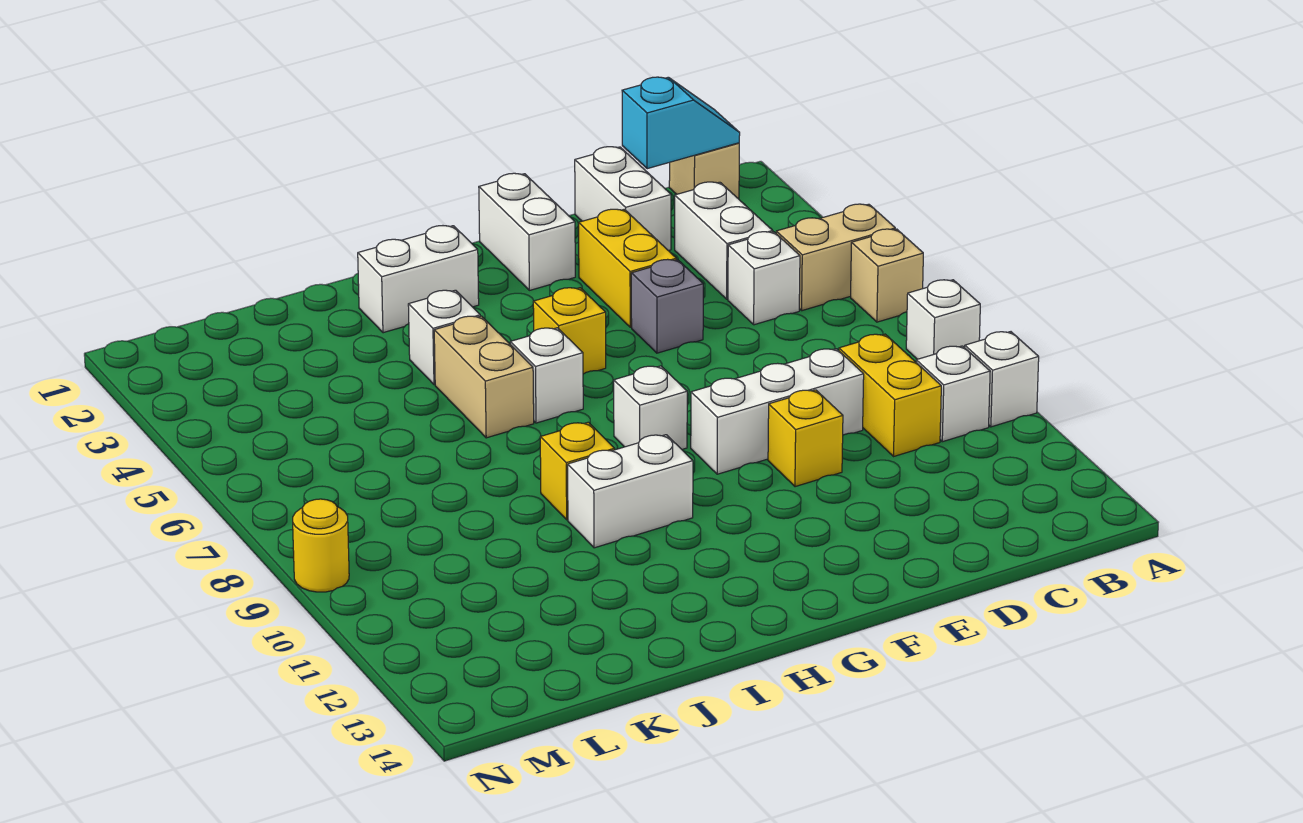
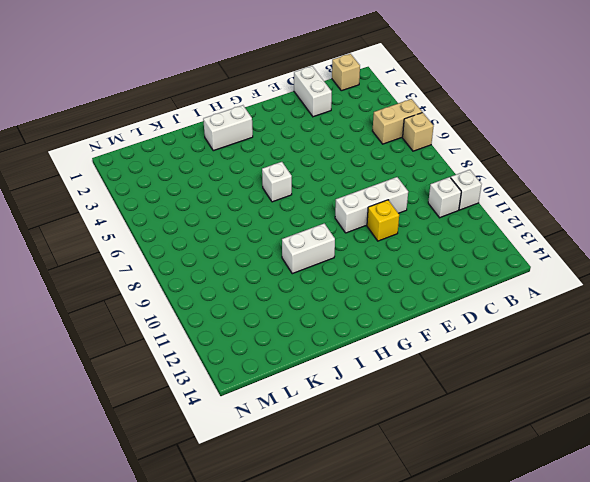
none -> white 1x1 brick [906,280,980,359]
none -> white 1x2 brick [675,182,773,299]
none -> white 1x1 brick [728,232,800,325]

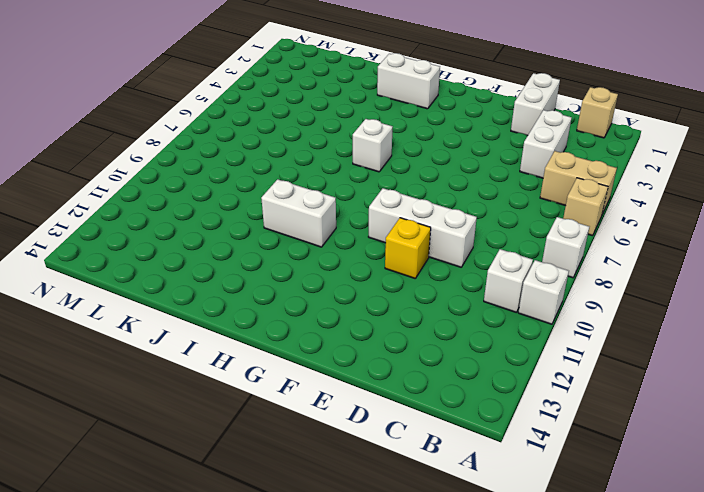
none -> white 1x1 brick [728,232,800,325]
none -> yellow 1x2 brick [839,334,941,456]
none -> yellow 1x2 brick [579,209,676,327]

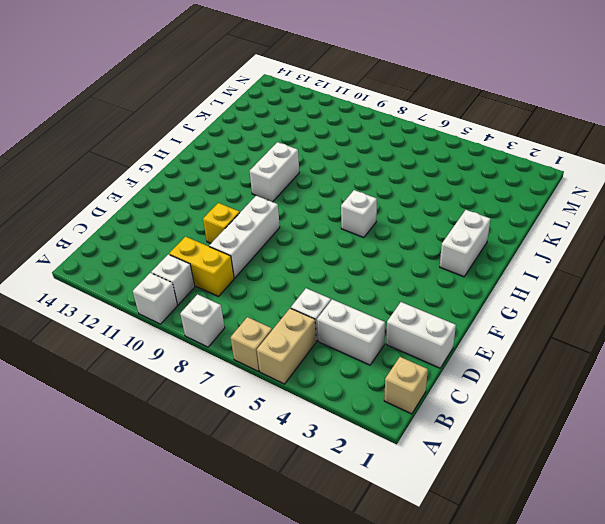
none -> yellow 1x2 brick [579,209,676,327]
none -> grey 1x1 brick [631,259,703,353]
none -> white 1x2 brick [479,173,575,290]

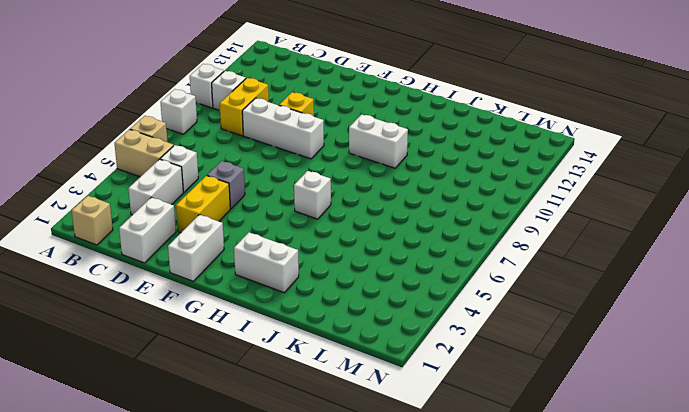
none -> yellow 1x1 brick [533,288,606,374]
none -> white 1x1 brick [614,366,687,449]
none -> white 1x1 brick [408,290,480,385]

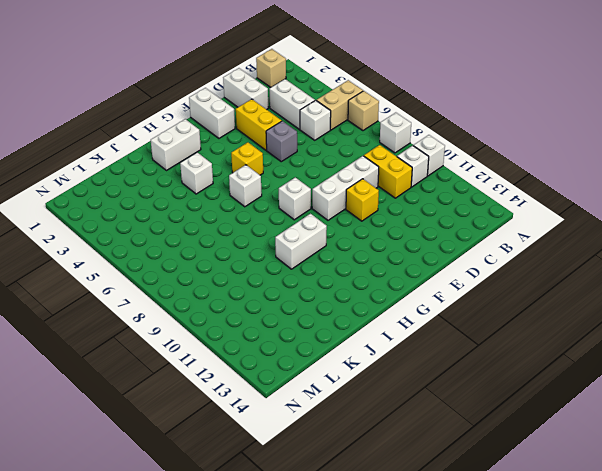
none -> tan 1x2 brick [434,316,534,438]
none -> yellow 1x1 brick [540,422,615,520]
none -> yellow 1x1 round brick [293,499,349,592]

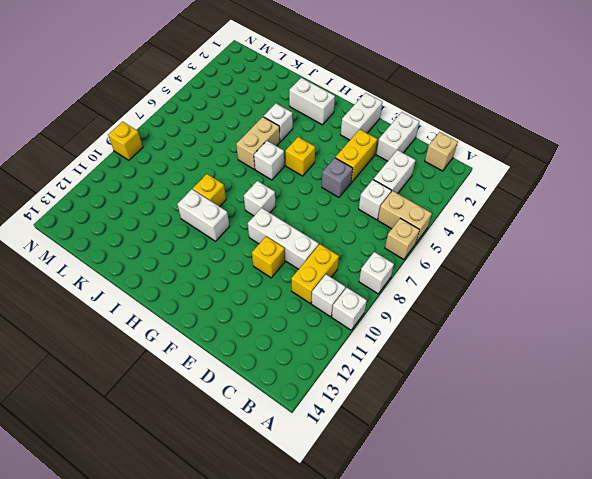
yellow 1x1 brick [108,122,143,160] -> yellow 1x1 round brick [293,499,349,592]
none -> cyan 1x2 slope [622,77,740,169]

